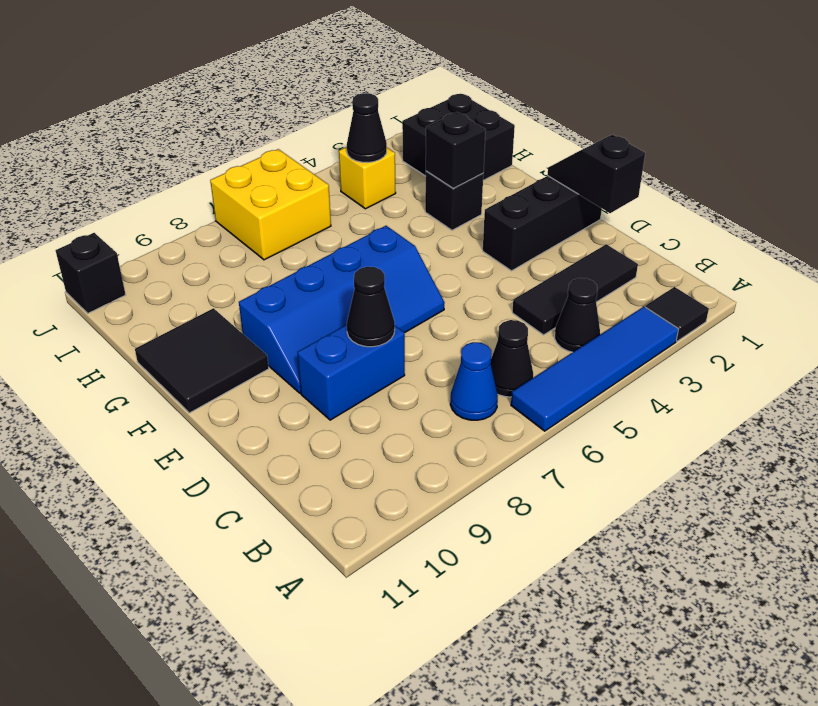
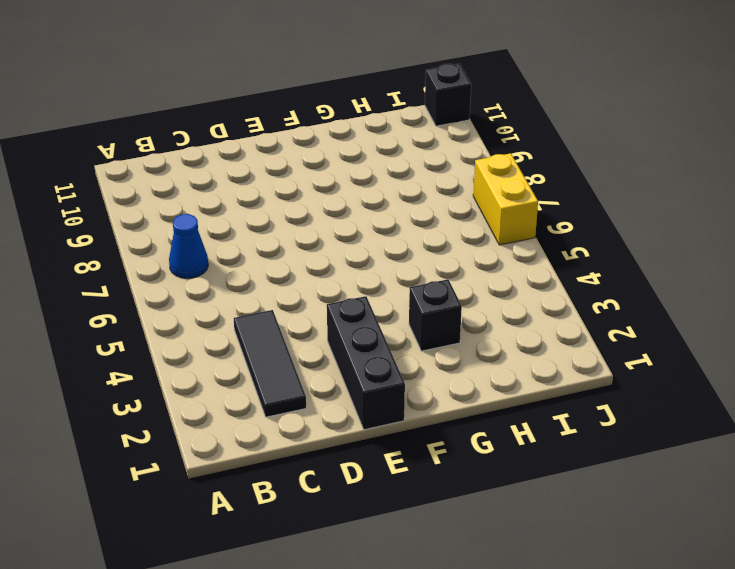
yellow 1x2 brick [473,153,538,245] -> yellow 2x2 brick [210,149,331,260]
none -> black 1x1 tile [645,287,709,341]
none -> blue 1x4 tile [511,307,678,431]
none -> black 1x1 cone [555,278,600,352]

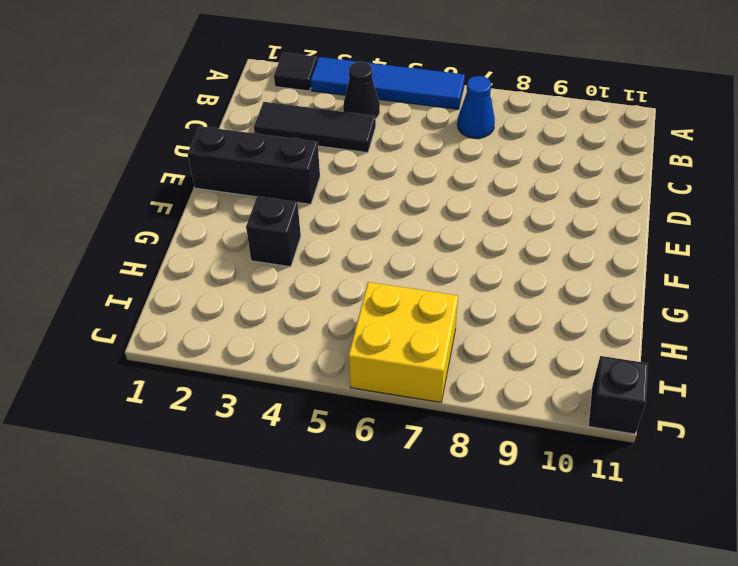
none -> black 1x1 cone [491,320,533,397]
none -> blue 1x2 brick [297,324,405,420]
none -> blue 2x4 slope [239,226,445,393]

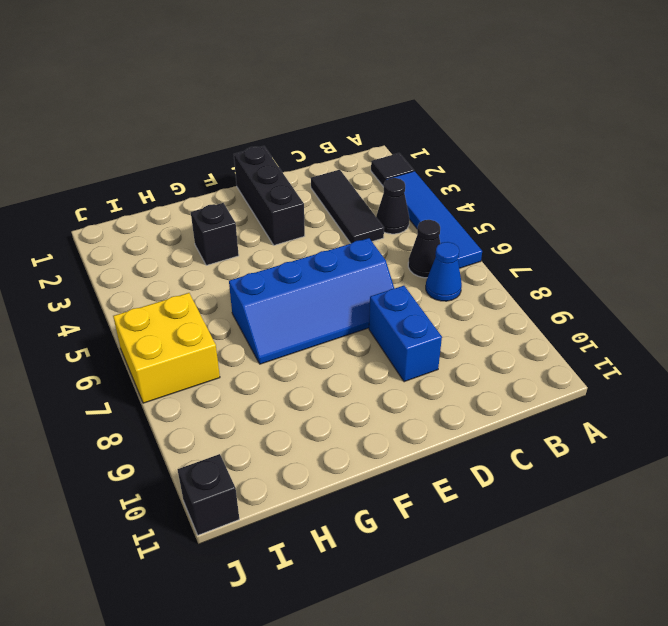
blue 2x4 slope [229,238,394,364] -> blue 2x4 slope turned to [239,226,445,393]
none -> black 2x2 tile [135,308,269,413]
none -> black 2x2 brick [402,94,515,180]
none -> yellow 1x1 brick [339,147,396,209]

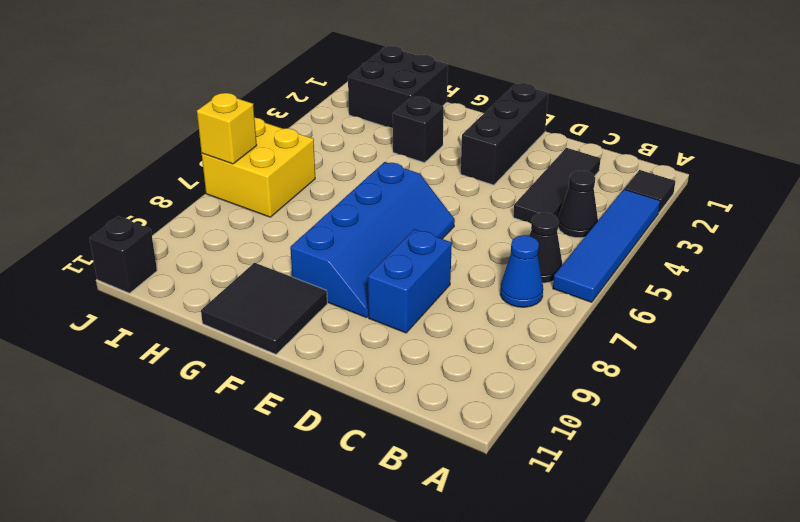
yellow 1x1 brick [197,93,257,164] -> yellow 1x1 brick moved to [339,147,396,209]
none -> black 1x2 slope [547,134,645,213]
none -> black 1x1 cone [347,267,395,347]
none -> black 1x1 brick [426,112,486,188]

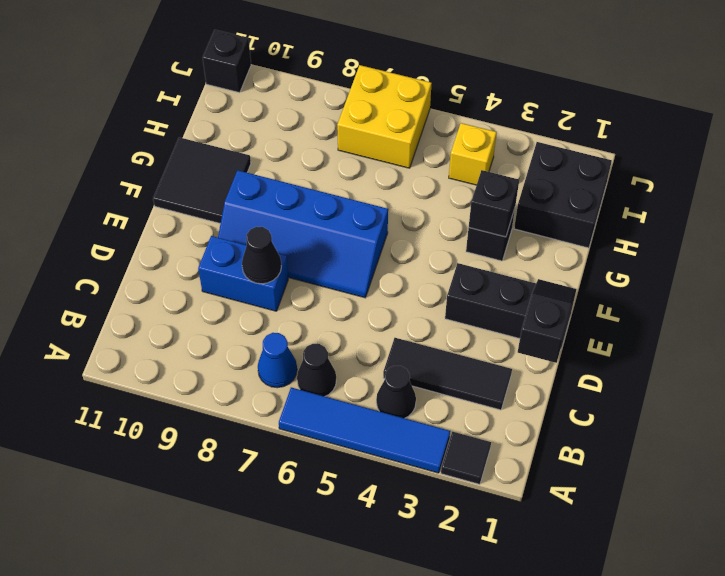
none -> black 1x1 cone [347,93,387,162]

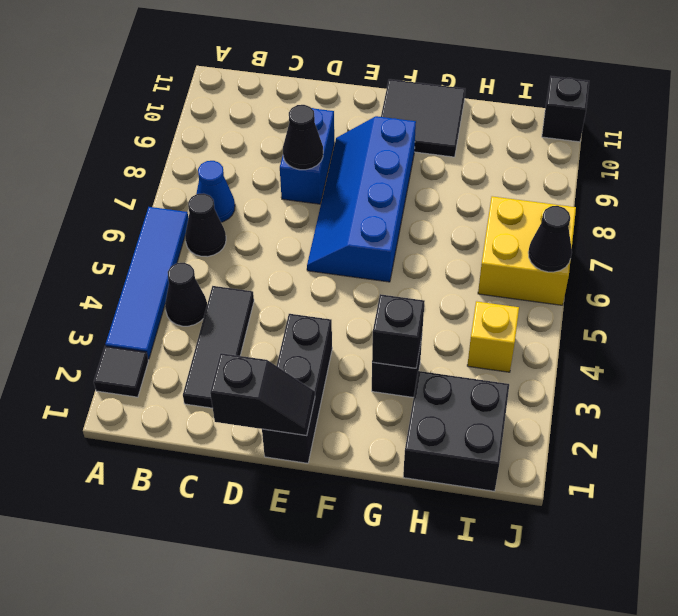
black 1x1 cone [528,206,572,272] -> black 1x1 cone moved to [347,93,387,162]

